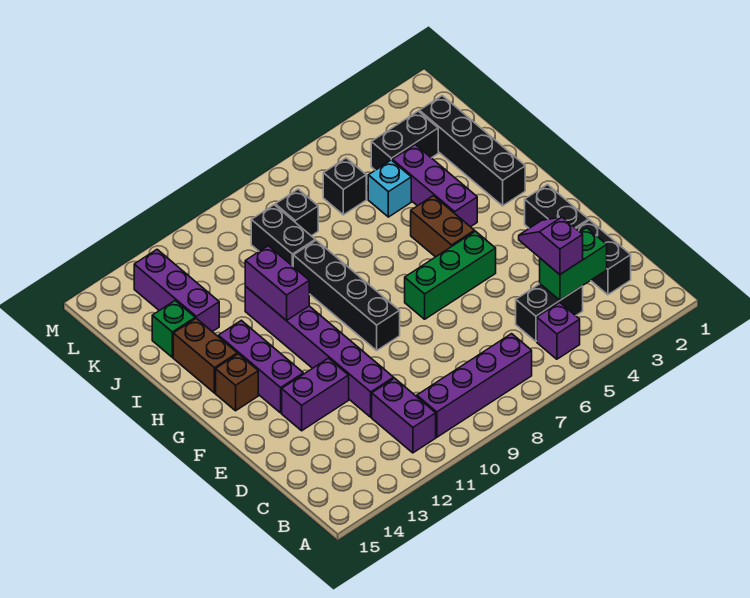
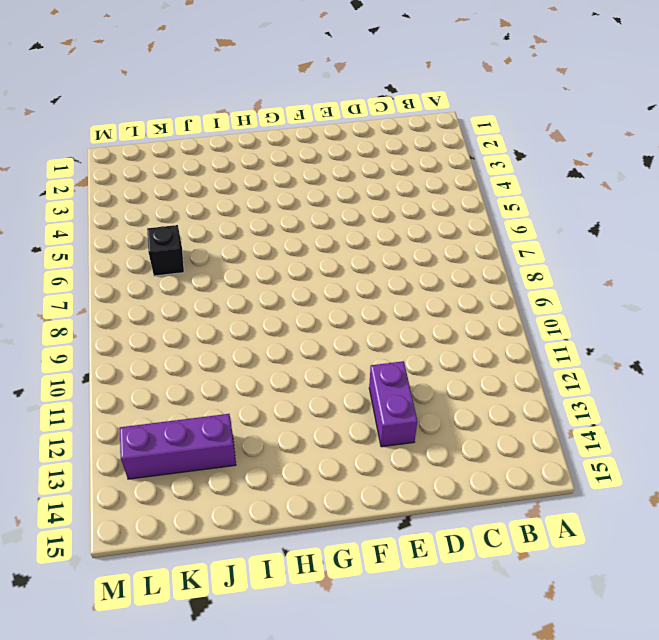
none -> purple 1x1 brick [537,302,580,359]
none -> purple 1x4 brick [417,334,532,437]
none -> purple 1x2 brick [372,378,436,453]

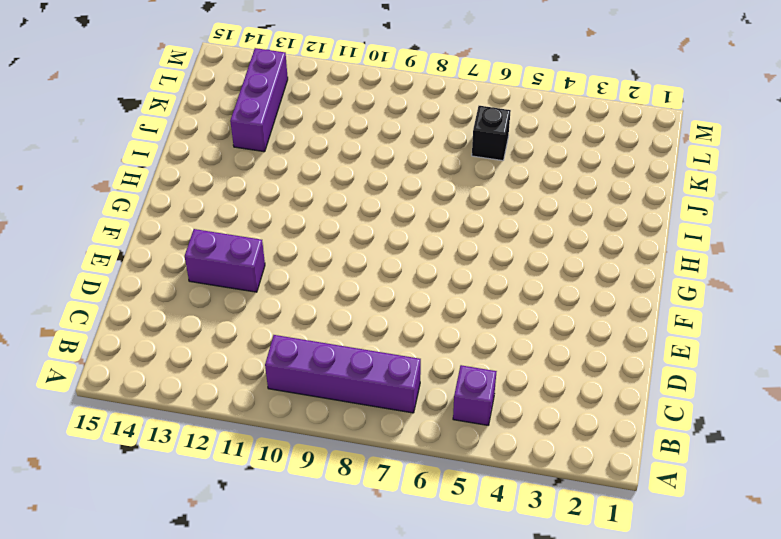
none -> purple 1x2 brick [372,378,436,453]
none -> black 1x2 brick [576,220,631,295]
none -> black 1x2 brick [516,284,583,341]

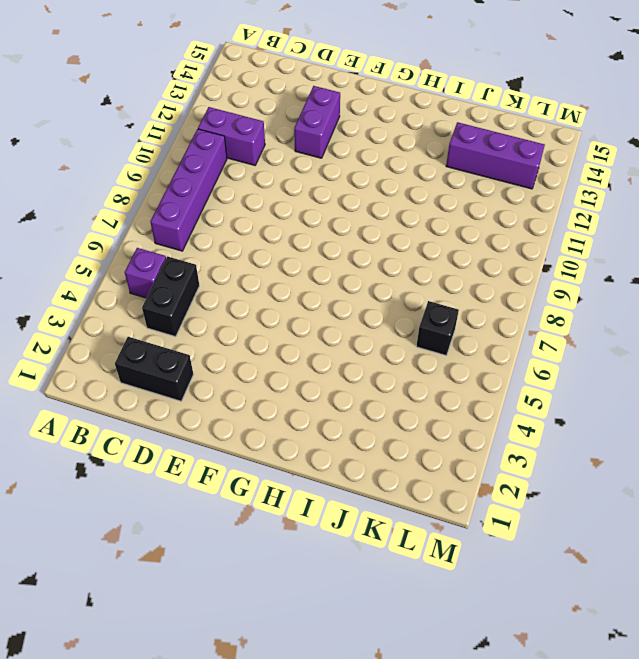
none -> purple 1x6 brick [245,287,394,417]
none -> black 1x2 brick [525,185,589,228]
none -> green 1x3 brick [405,231,496,319]

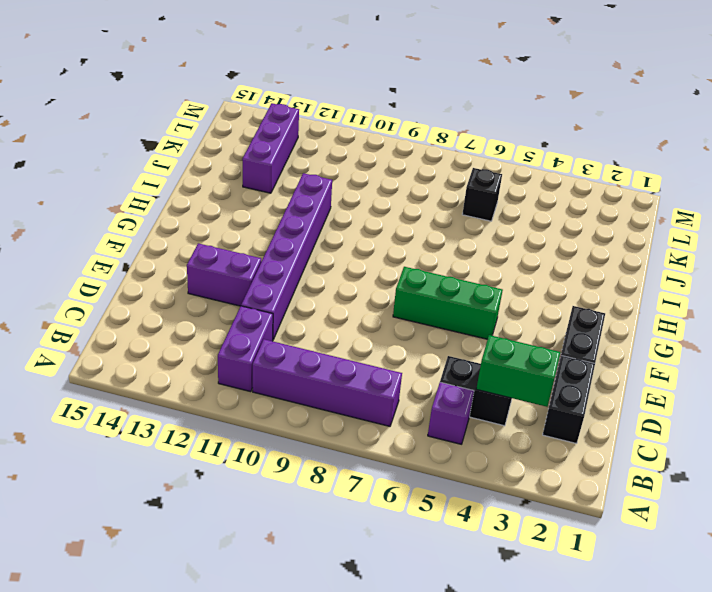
none -> black 1x4 brick [293,240,400,350]
none -> purple 1x3 brick [218,320,303,413]
none -> brown 1x2 brick [411,196,474,257]

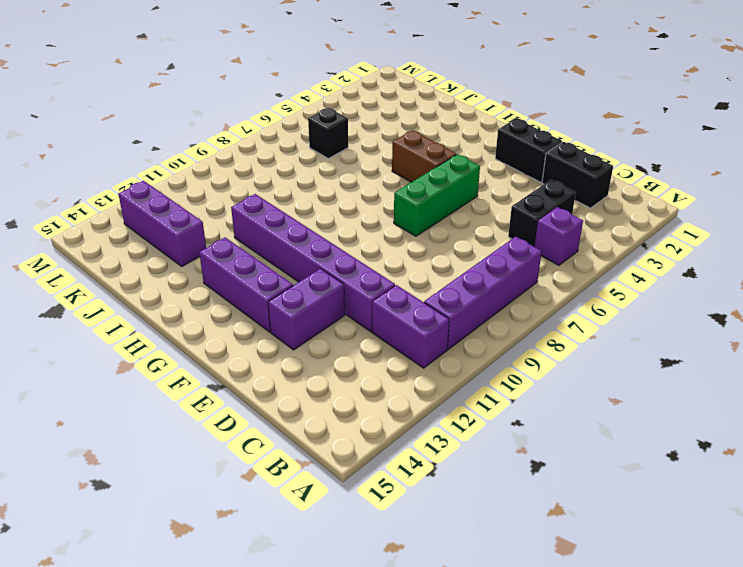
none -> black 1x4 brick [293,240,400,350]
none -> brown 1x1 brick [216,354,258,411]
none -> black 1x4 brick [419,96,525,206]

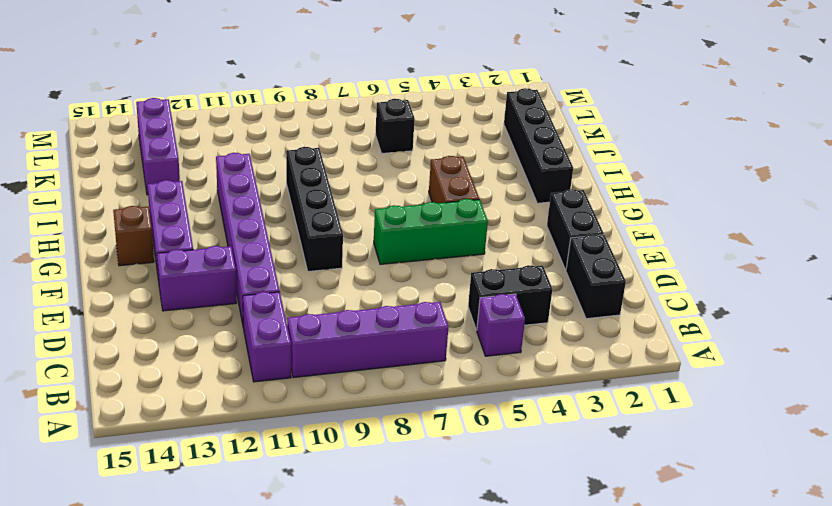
none -> purple 1x3 brick [392,145,477,227]
none -> brown 1x2 brick [173,318,237,393]
none -> cyan 1x1 brick [368,160,411,217]

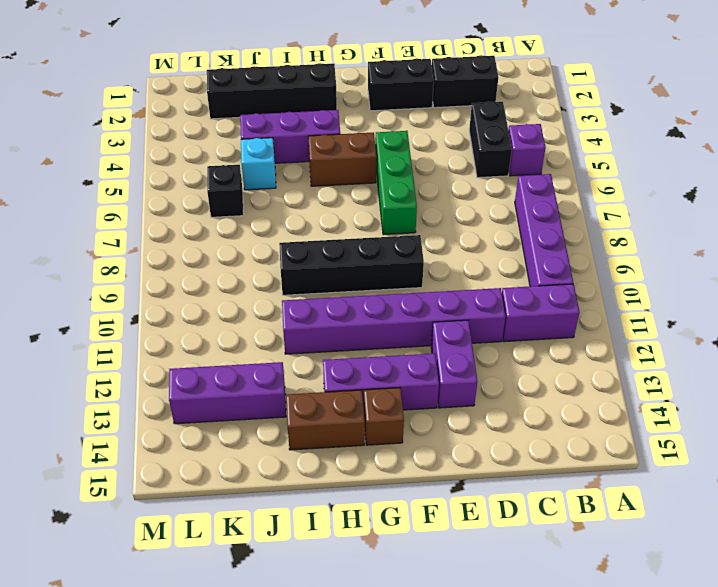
none -> black 1x2 brick [251,205,315,266]
none -> green 1x1 brick [152,301,195,357]
none -> black 1x2 brick [371,111,438,170]

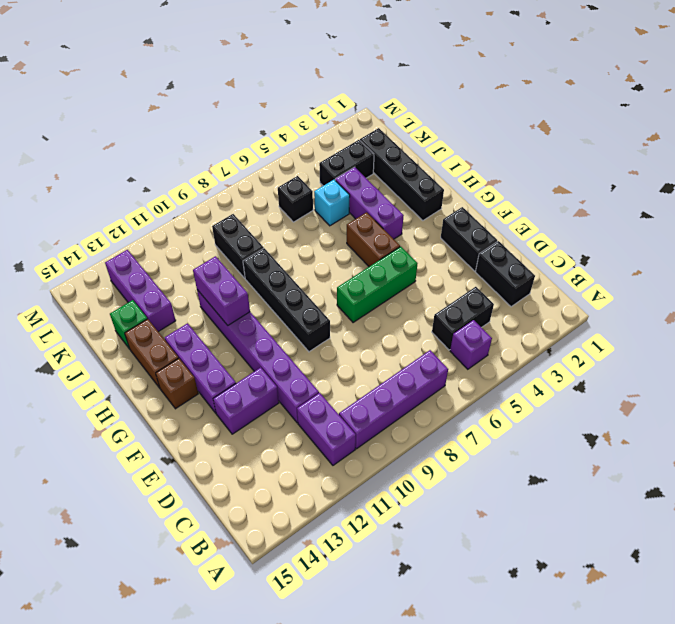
none -> black 1x1 brick [275,189,318,236]
none -> green 1x2 brick [540,228,607,300]
none -> purple 1x2 slope [519,217,583,274]

